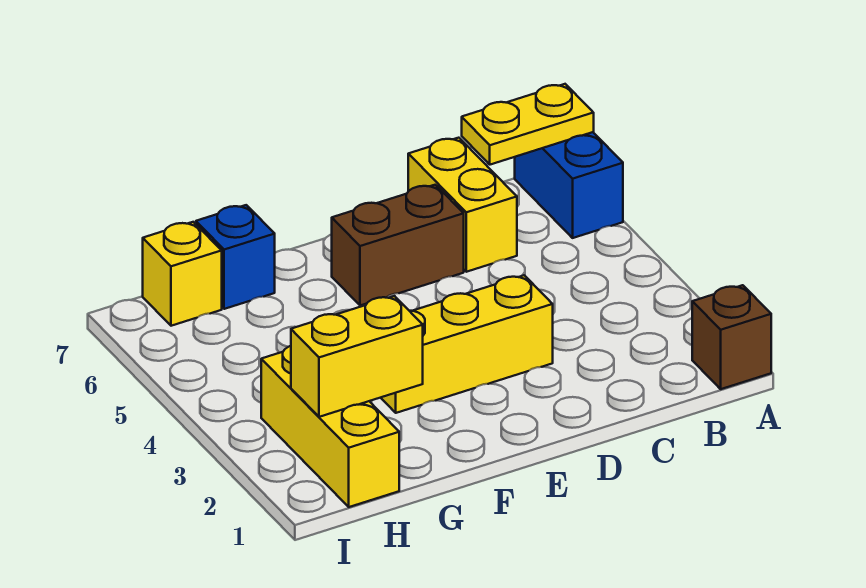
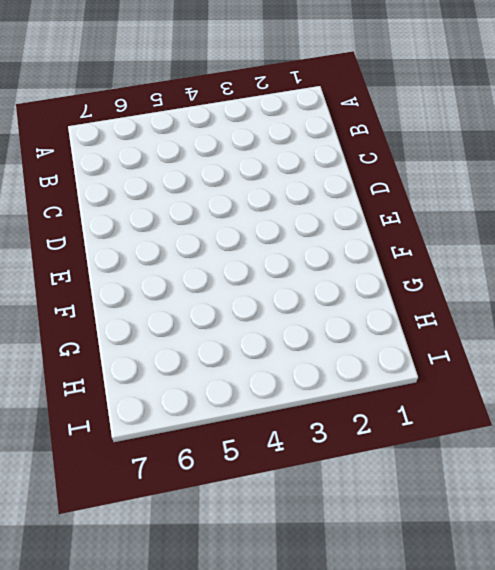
none -> brown 1x1 brick [692,285,771,389]
none -> blue 1x2 brick [515,132,623,238]

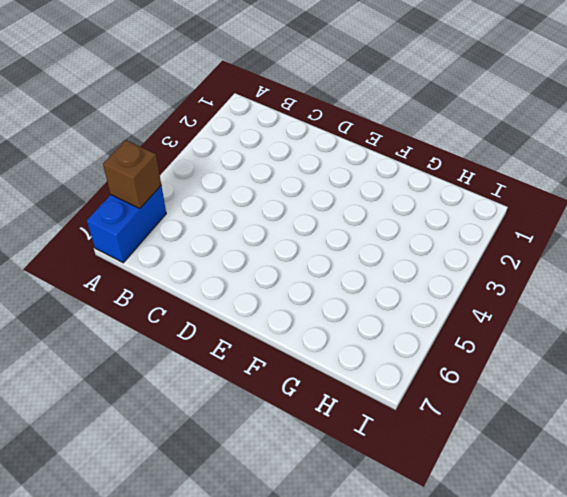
brown 1x1 brick [103,140,161,209] -> brown 1x1 brick moved to [692,285,771,389]
none -> yellow 1x2 brick [408,138,517,272]
none -> yellow 1x3 brick [381,275,553,413]

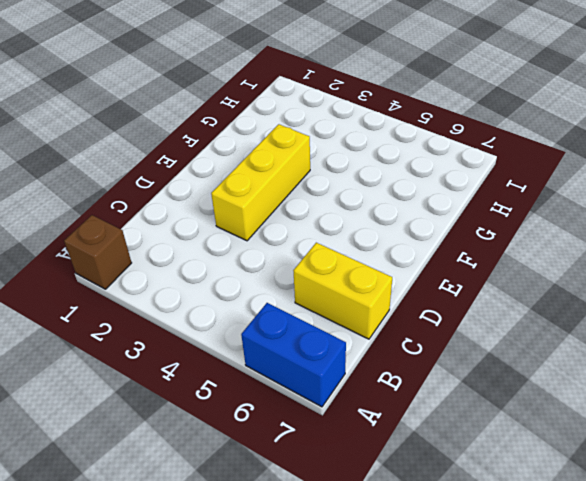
none -> brown 1x2 brick [332,185,464,305]
none -> blue 1x1 brick [196,205,275,309]

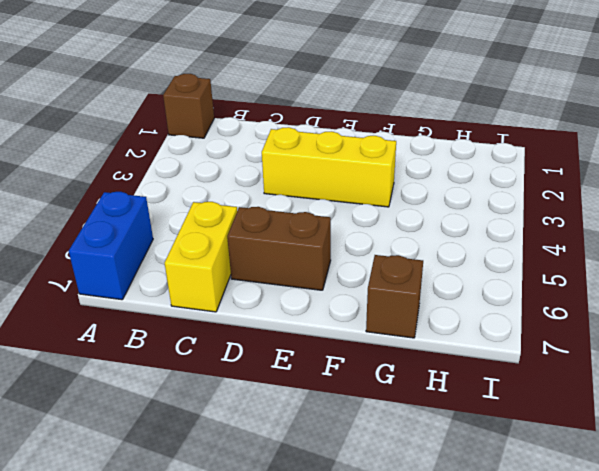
brown 1x1 brick [366,255,423,338] -> blue 1x1 brick [196,205,275,309]
none -> yellow 1x3 brick [261,346,399,507]
none -> yellow 1x1 brick [143,222,222,326]

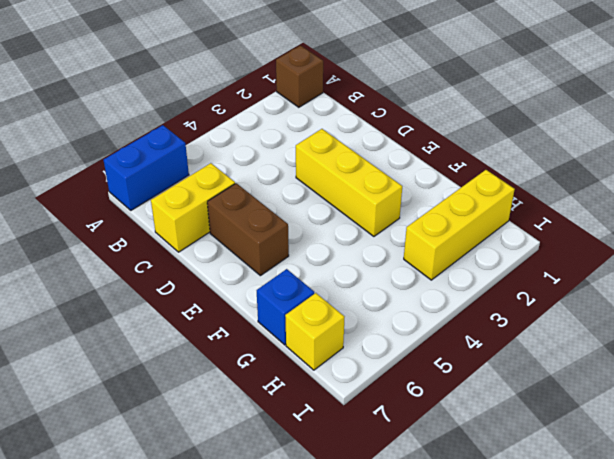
none -> yellow 1x2 plate [462,84,594,165]
none -> yellow 1x2 brick [291,296,423,417]

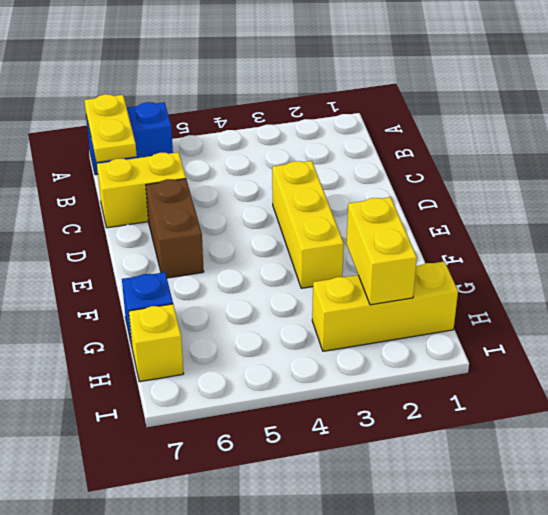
none -> brown 1x1 brick [692,285,771,389]

